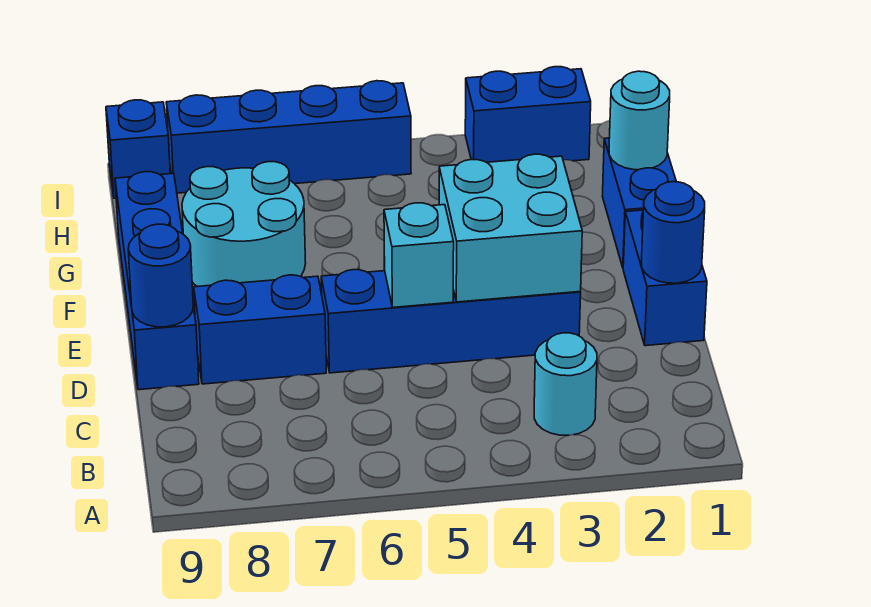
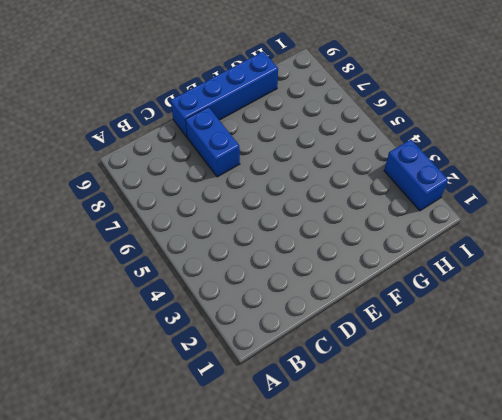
none -> cyan 1x1 round brick [534,333,597,435]
none -> blue 1x2 brick [623,210,707,346]
none -> blue 1x4 brick [321,270,581,373]

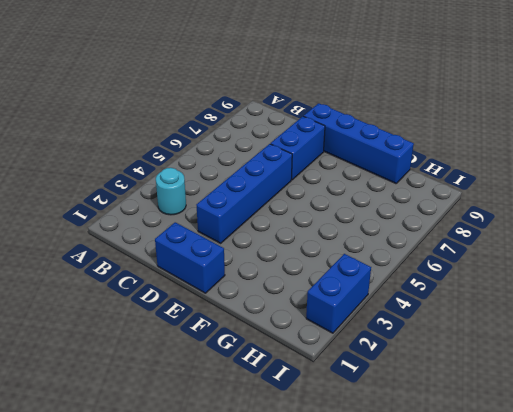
none -> blue 1x2 brick [602,138,676,267]
none -> cyan 2x2 round brick [182,162,306,286]
none -> blue 1x4 brick [166,81,411,193]

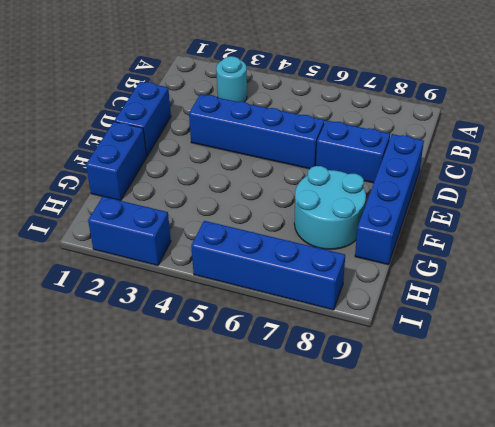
none -> blue 1x1 brick [106,100,170,198]
none -> blue 1x1 round brick [641,182,705,283]
none -> cyan 2x2 brick [439,154,582,302]

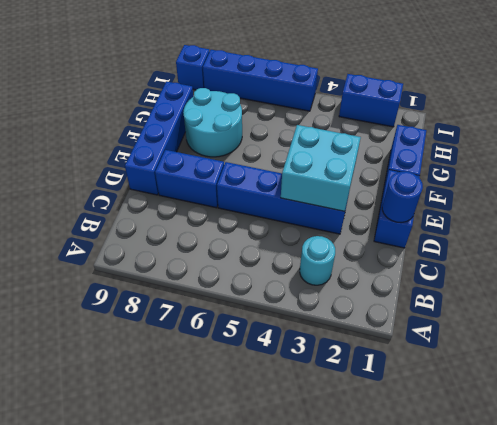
none -> cyan 1x1 brick [384,203,454,307]
none -> blue 1x1 round brick [128,224,193,327]
none -> cyan 1x1 round brick [609,71,670,170]

